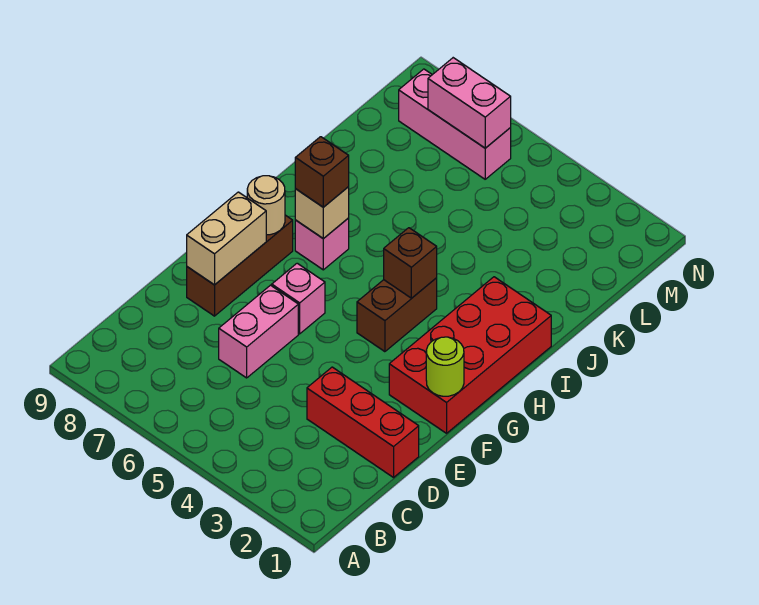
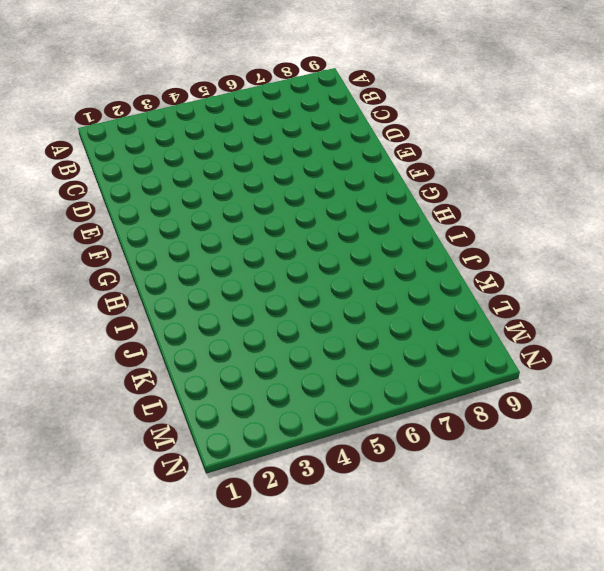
none -> red 1x3 brick [307,367,419,477]
none -> pink 1x2 brick [219,285,298,378]
none -> brown 1x3 brick [187,215,293,316]

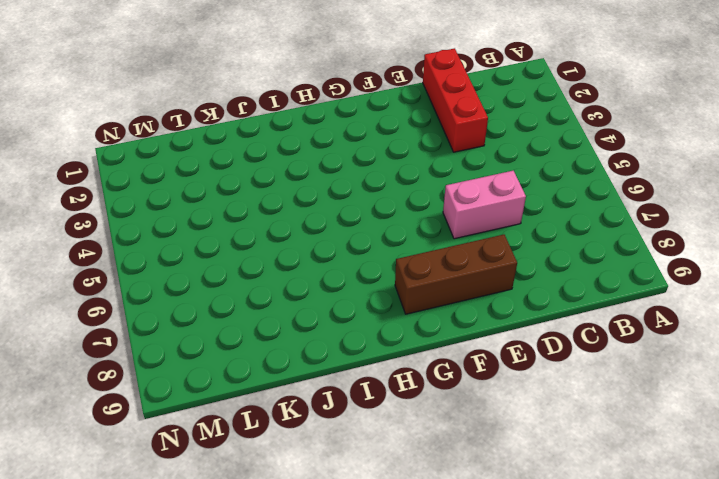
none -> red 2x4 brick [389,277,551,433]
none -> pink 1x1 brick [272,263,325,334]
none -> brown 1x2 brick [357,278,437,352]

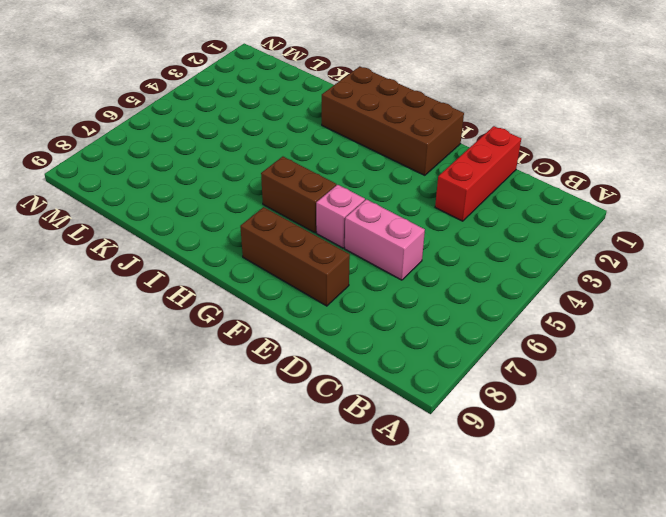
brown 2x4 brick [322,66,464,175] -> red 2x4 brick [389,277,551,433]
brown 1x2 brick [261,157,336,233] -> brown 1x2 brick moved to [357,278,437,352]
none -> pink 1x1 brick [295,218,349,270]
none -> pink 1x3 brick [399,69,511,179]
none -> tan 1x2 brick [187,192,266,285]

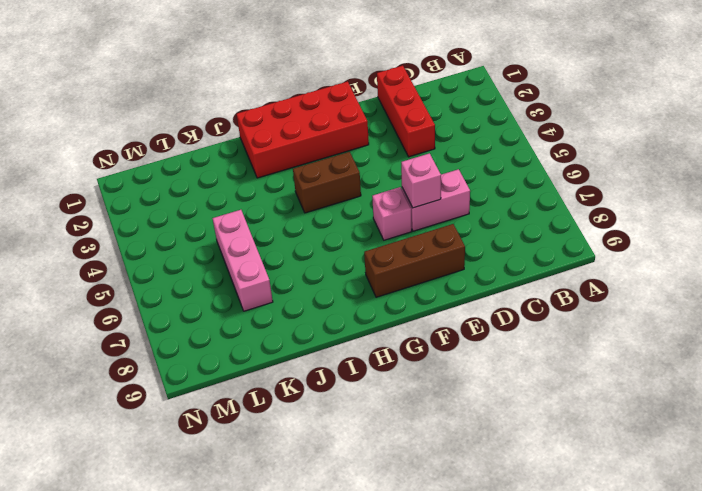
pink 1x1 brick [401,153,441,208] -> pink 1x1 brick moved to [295,218,349,270]
pink 1x3 brick [212,210,273,311] -> pink 1x3 brick moved to [399,69,511,179]
none -> tan 1x2 brick [187,192,266,285]
none -> lime 1x1 round brick [426,337,464,396]
none -> tan 1x1 round brick [247,176,285,235]

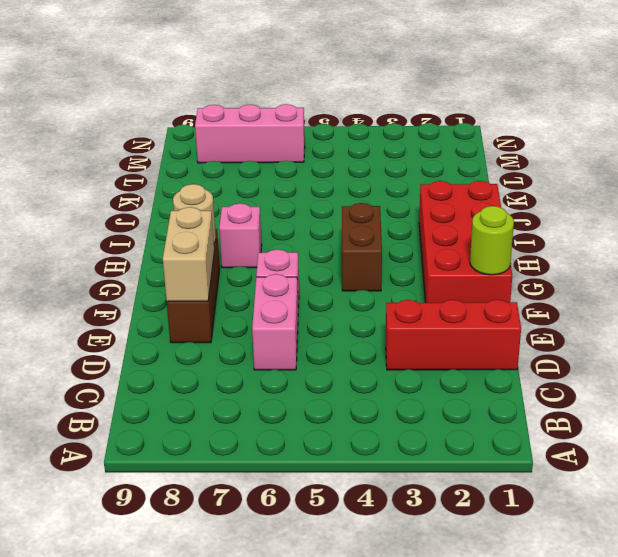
none -> brown 1x1 brick [384,228,437,298]
none -> tan 1x1 brick [295,187,349,239]
none -> pink 1x2 brick [428,58,511,148]

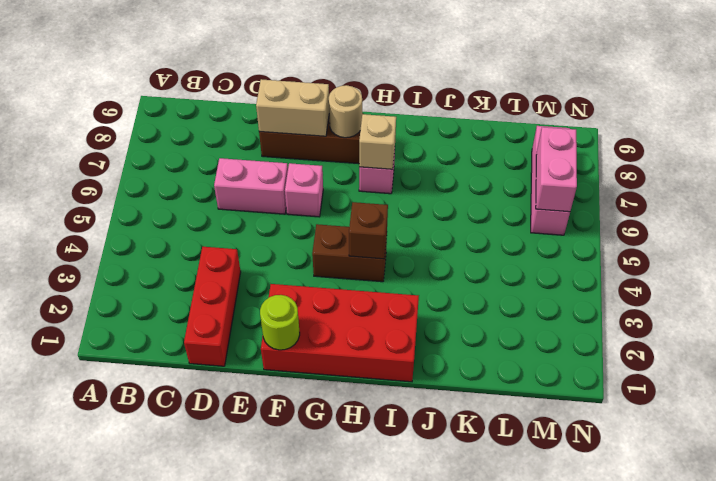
none -> brown 1x1 brick [295,137,349,207]

